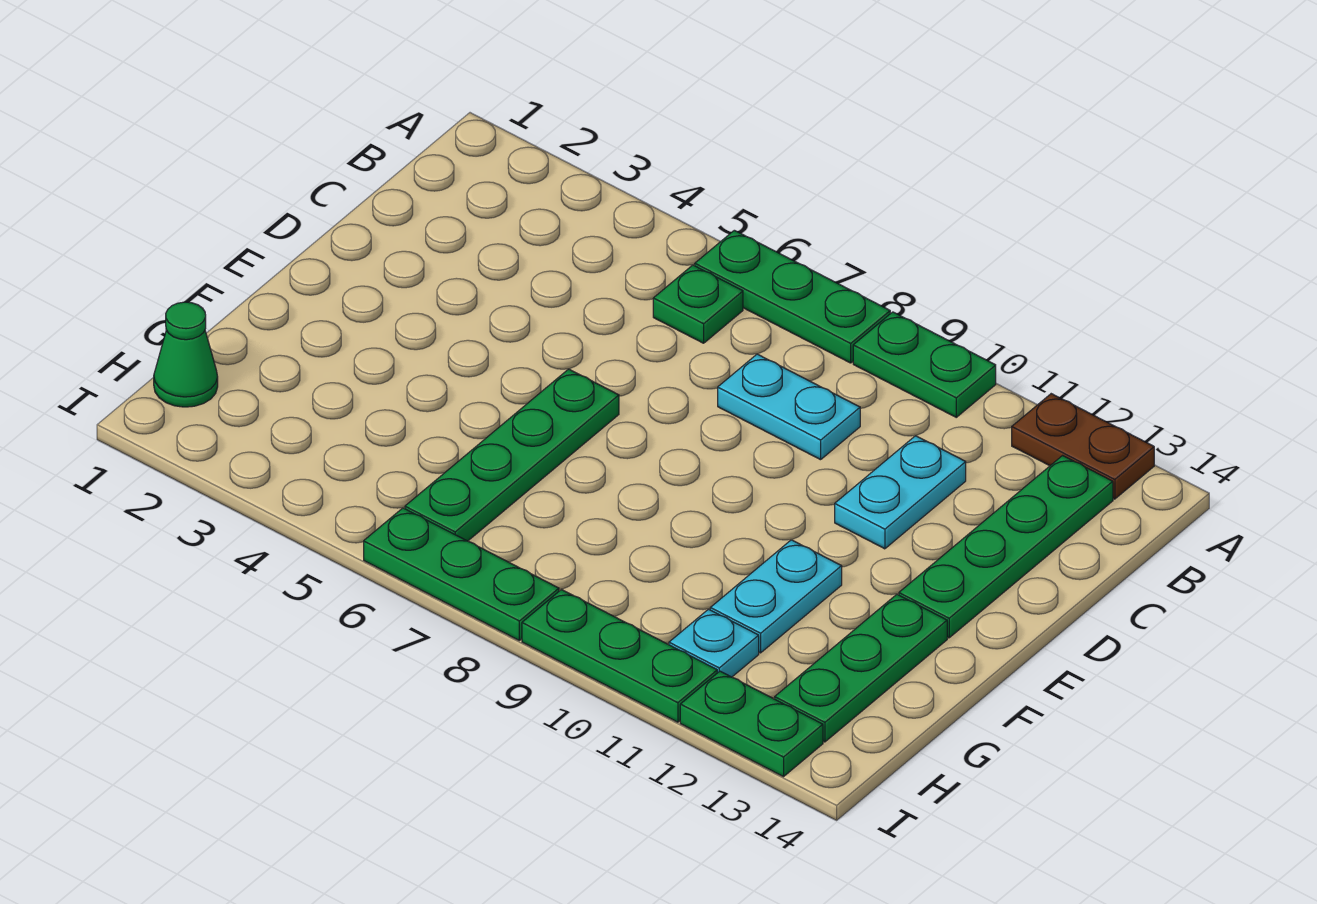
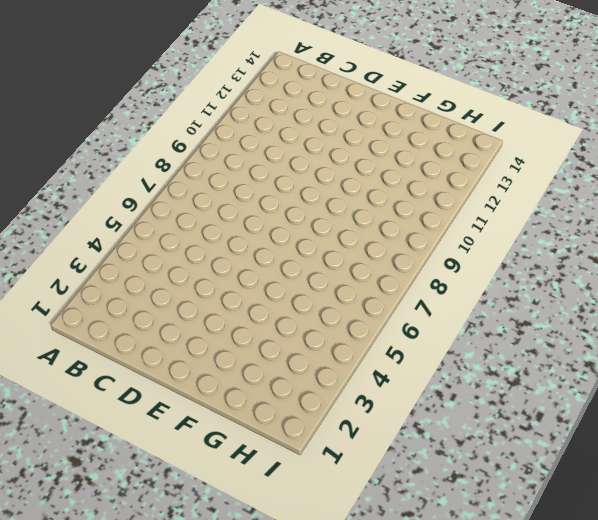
none -> green 1x3 plate [695,230,890,363]
none -> green 1x2 plate [853,312,996,417]
none -> brown 1x2 plate [1012,394,1154,499]

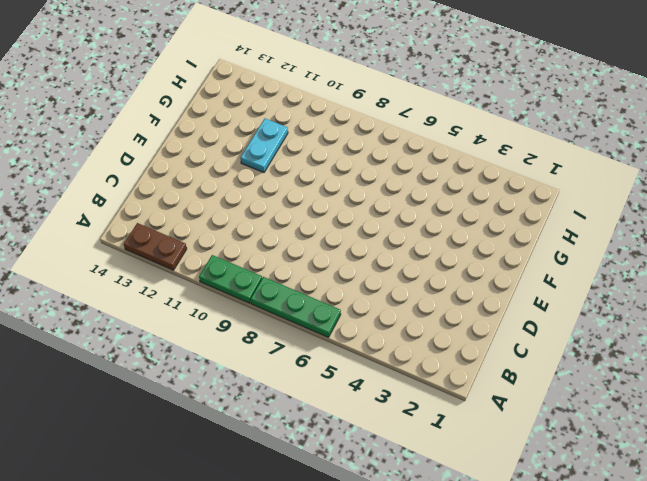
none -> green 1x1 plate [653,265,743,343]
none -> green 1x4 plate [899,456,1113,638]
none -> cyan 1x2 plate [718,354,860,460]

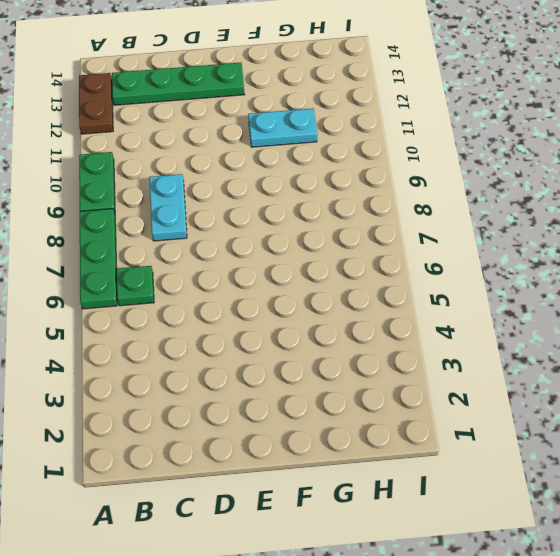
none -> cyan 1x2 plate [835,436,966,549]
none -> green 1x4 plate [405,369,619,541]
none -> green 1x3 plate [775,594,947,742]

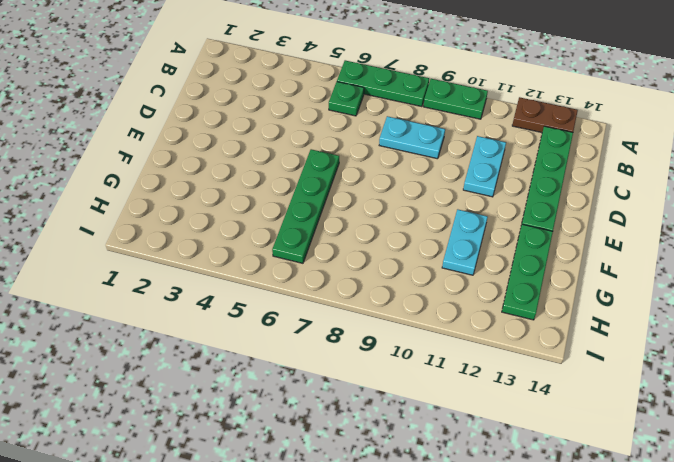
none -> green 1x1 cone [154,302,218,407]
none -> cyan 1x1 plate [669,609,759,677]
none -> green 1x3 plate [364,508,559,640]

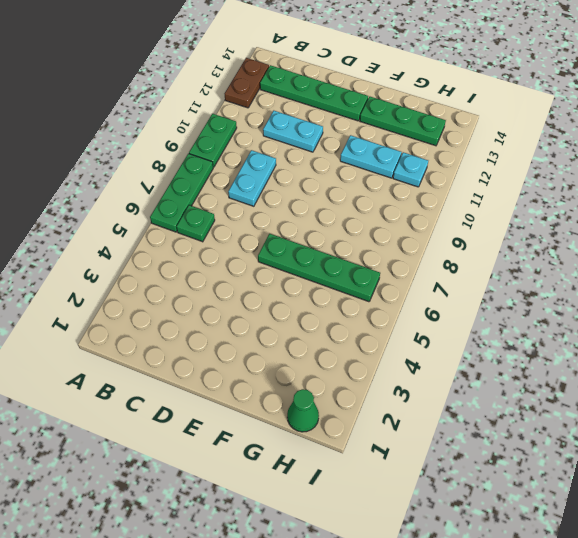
none -> green 1x3 plate [364,508,559,640]
none -> green 1x3 plate [522,590,717,722]
none -> green 1x2 plate [680,671,823,777]

